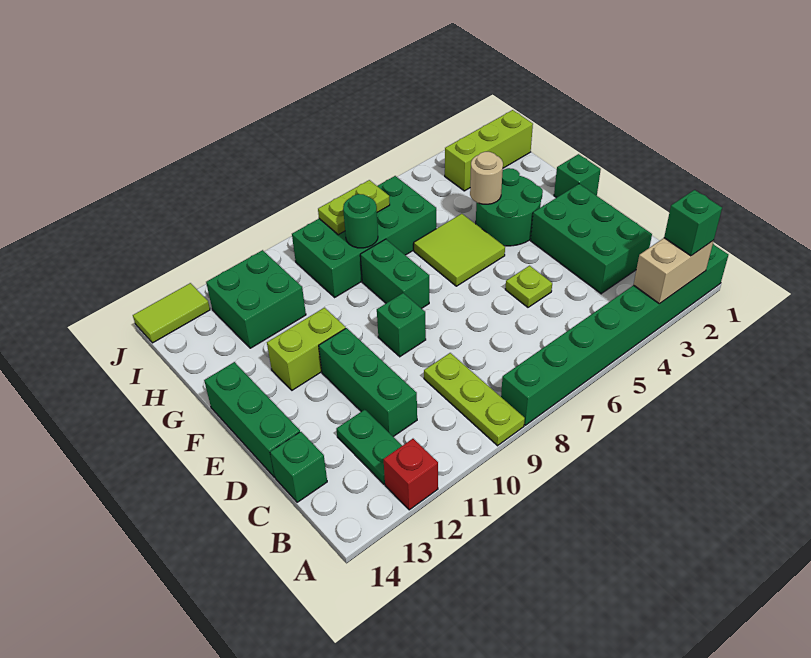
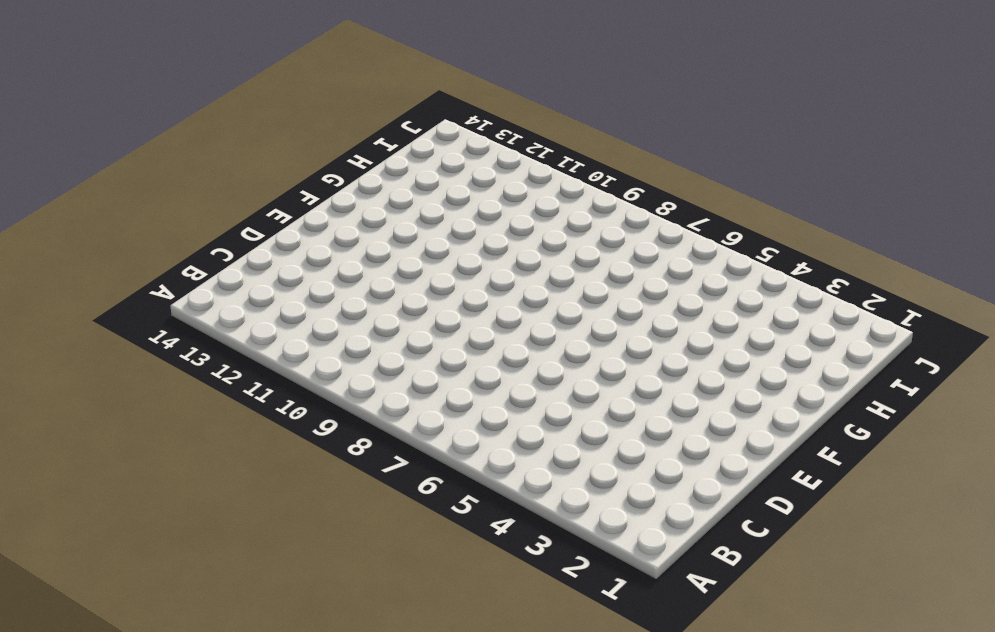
none -> green 1x8 brick [501,244,728,425]
none -> lime 1x3 plate [424,353,525,446]
none -> red 1x1 brick [384,439,438,510]

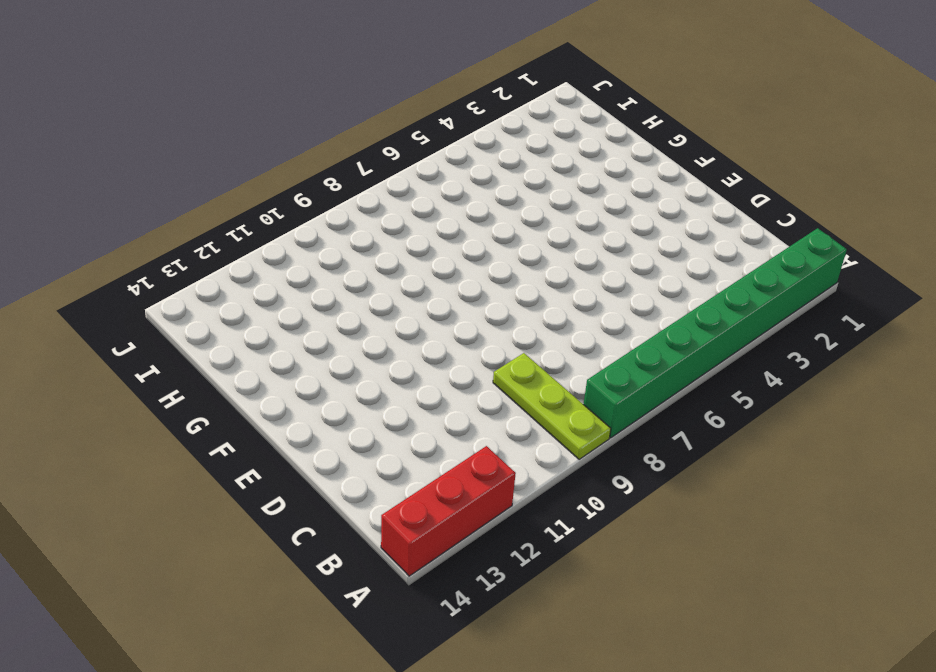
red 1x3 brick [381,446,516,576] -> red 1x1 brick [384,439,438,510]
none -> green 1x2 plate [336,410,402,484]
none -> green 2x3 brick [531,184,652,294]
none -> green 1x3 brick [319,328,417,437]

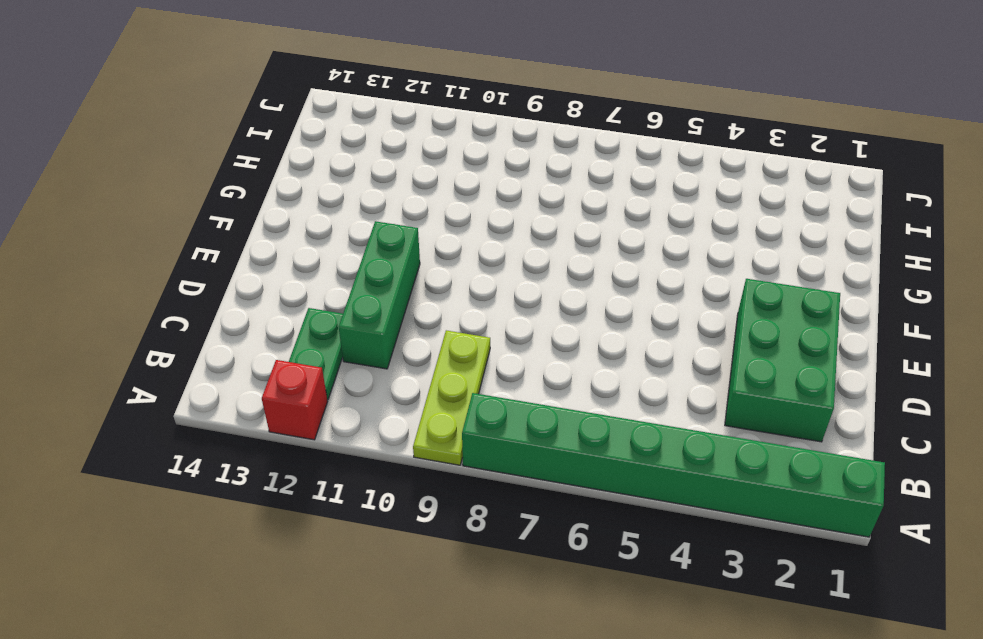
none -> green 1x1 brick [270,432,327,502]
none -> lime 1x1 plate [505,266,552,307]
none -> green 1x3 brick [204,362,300,477]

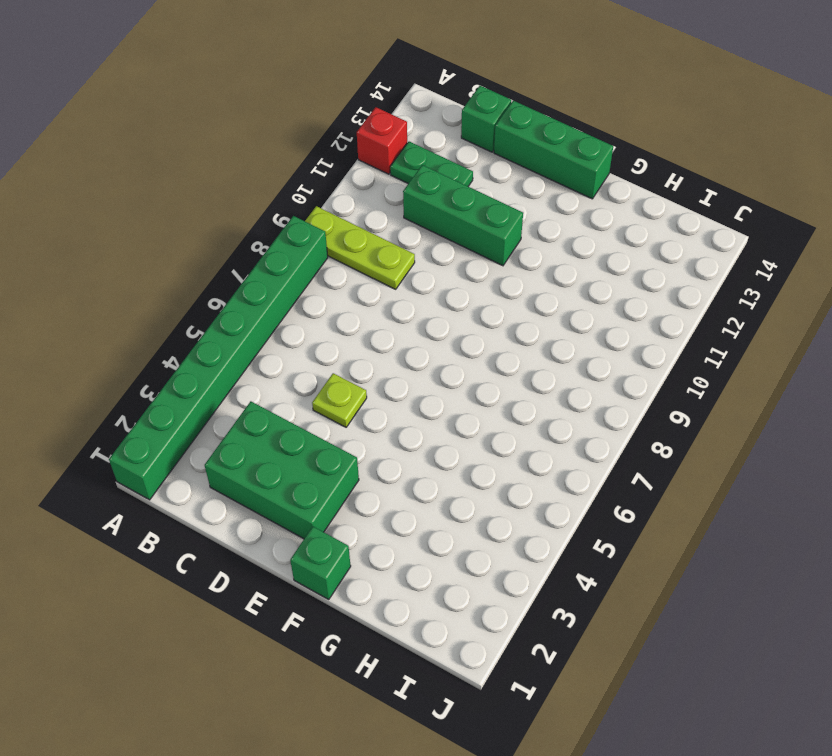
none -> green 1x1 brick [377,293,426,357]
none -> green 2x2 round brick [476,168,543,246]
none -> lime 2x2 tile [414,214,505,286]

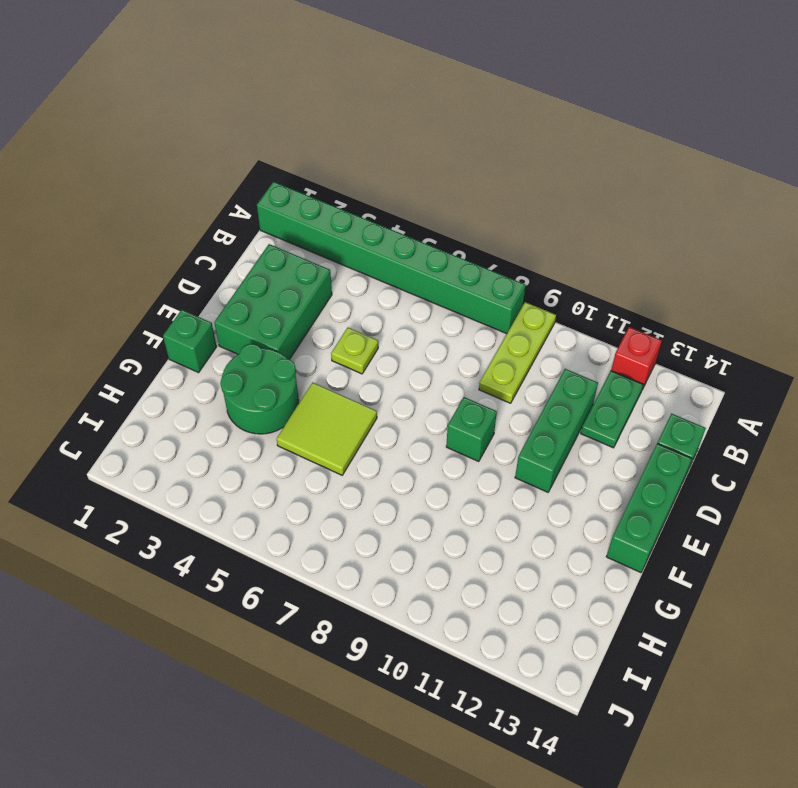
none -> green 1x2 brick [360,239,429,309]
none -> lime 1x2 brick [267,308,346,390]
none -> green 2x4 brick [292,176,436,297]

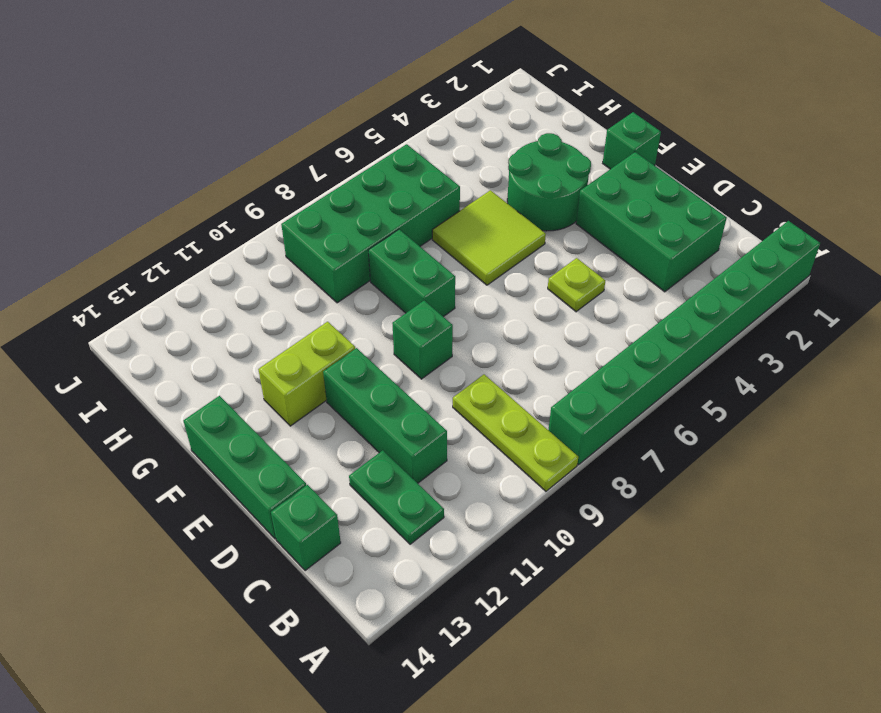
none -> red 1x1 brick [384,439,438,510]
none -> green 2x2 brick [206,250,306,348]
none -> lime 1x3 brick [445,110,533,191]

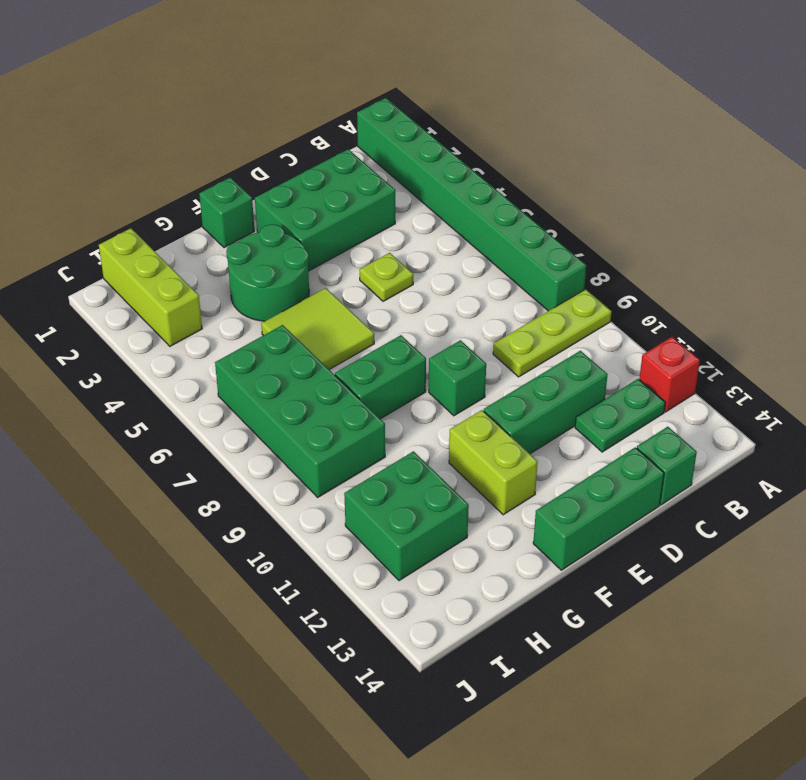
none -> lime 1x2 tile [133,283,210,343]
none -> tan 1x2 brick [634,238,714,304]
none -> tan 1x1 round brick [470,152,503,204]

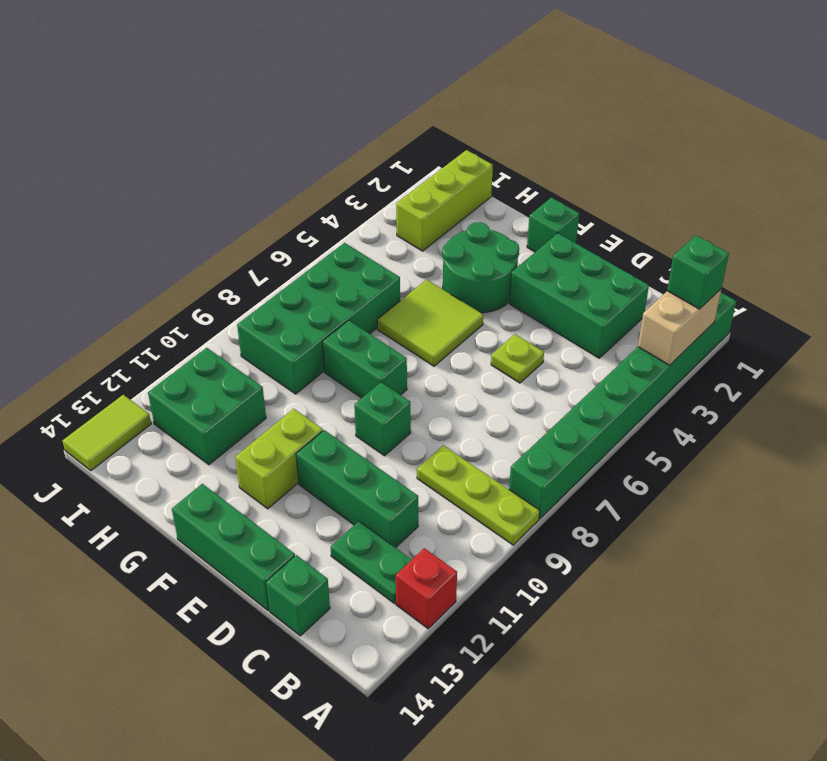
none -> tan 1x1 round brick [470,152,503,204]
none -> green 1x1 round brick [343,194,378,248]
none -> lime 1x2 plate [318,180,390,235]

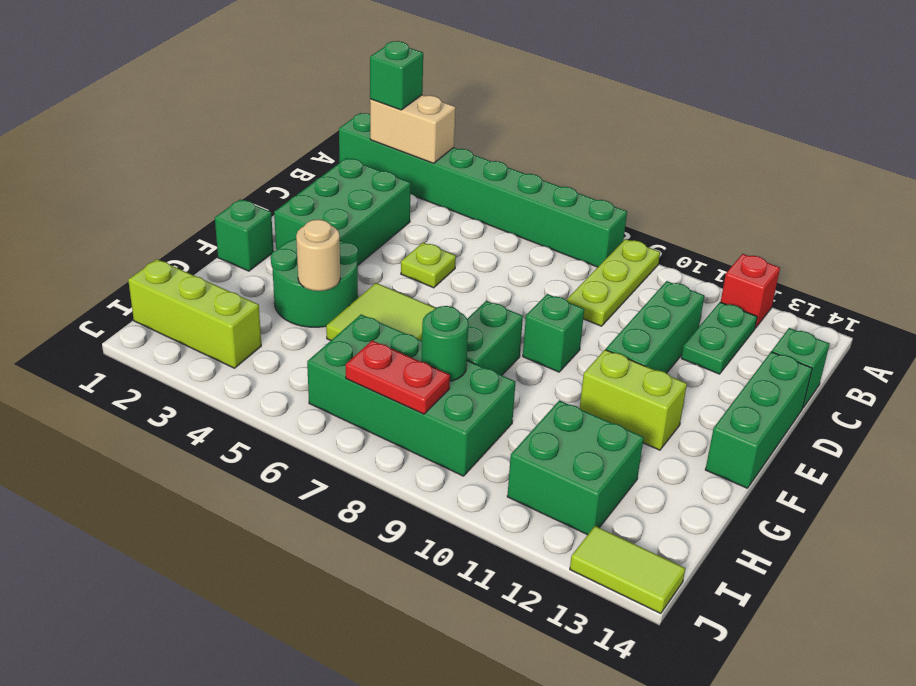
red 1x2 plate [346,340,450,414] -> lime 1x2 plate [318,180,390,235]

